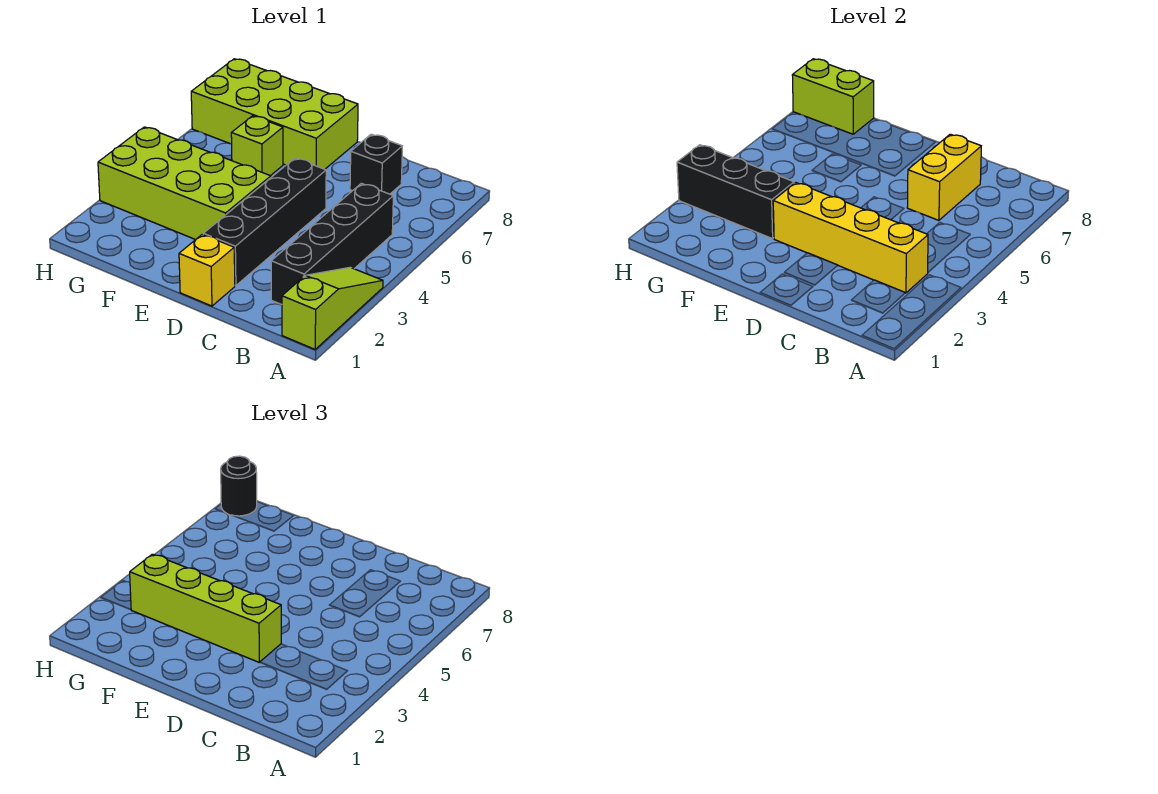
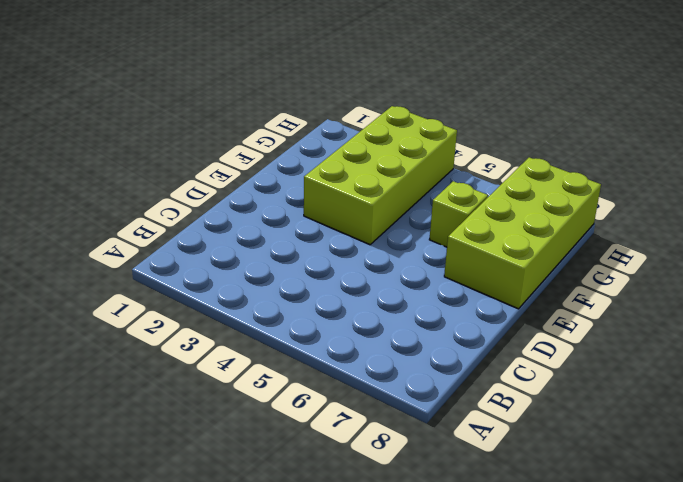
none -> lime 1x3 slope [282,267,383,349]
none -> black 1x4 brick [271,183,393,305]
none -> black 1x1 brick [350,134,402,194]

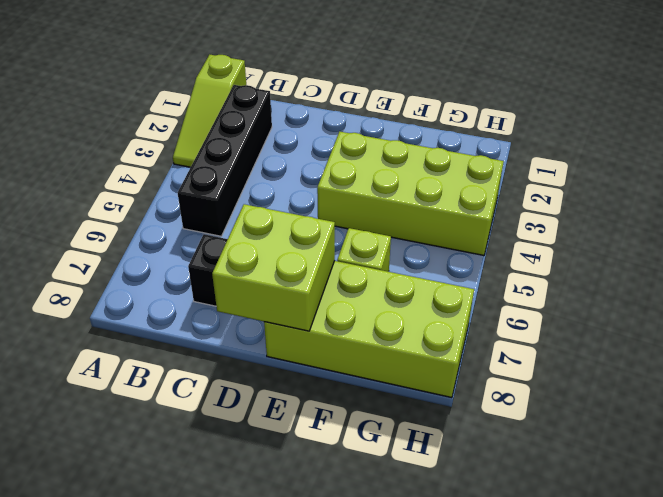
lime 2x2 brick [212,204,335,331] -> none
none -> yellow 1x1 brick [179,234,235,306]
none -> black 1x4 brick [203,158,326,286]
none -> yellow 1x4 brick [773,183,928,293]

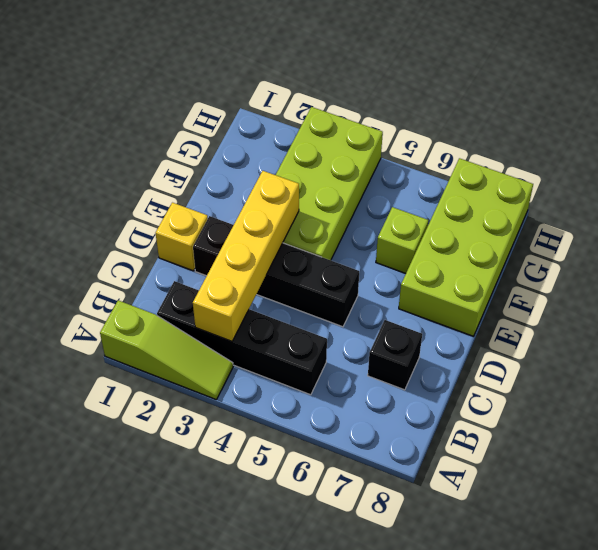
none -> yellow 1x2 brick [907,134,981,220]
none -> black 1x3 brick [677,145,794,239]
none -> lime 1x2 brick [792,59,874,134]

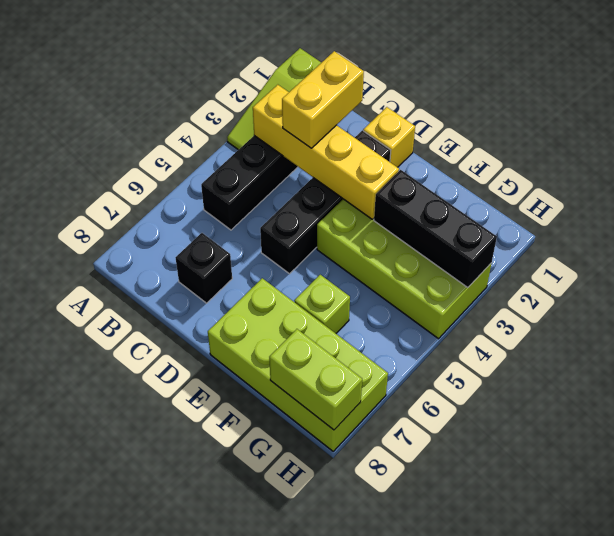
yellow 1x2 brick [282,51,364,148] -> yellow 1x2 brick moved to [907,134,981,220]
none -> lime 1x4 brick [130,554,281,662]
none -> black 1x1 round brick [221,456,257,516]

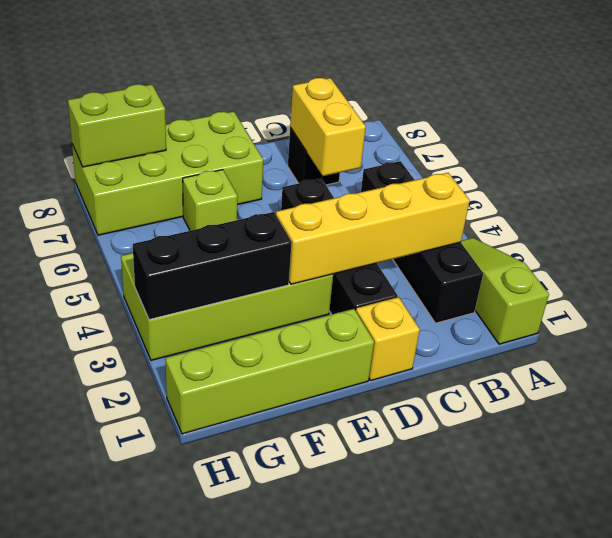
lime 1x4 brick [165,309,374,434] -> lime 1x4 brick moved to [130,554,281,662]
none -> black 1x1 round brick [221,456,257,516]

